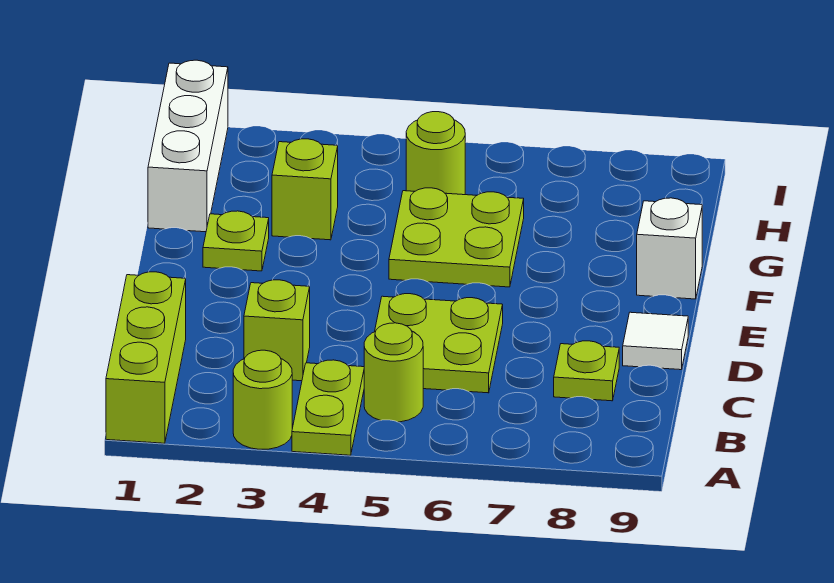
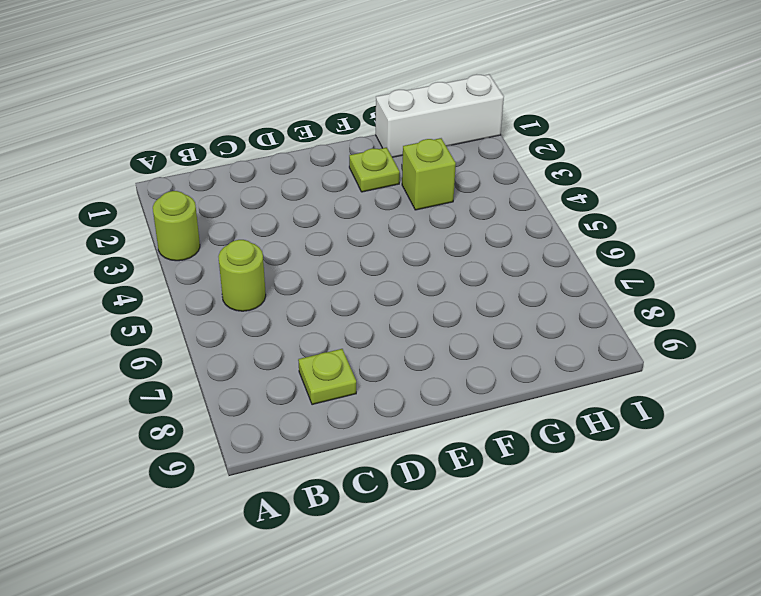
none -> lime 1x3 brick [106,272,186,443]
none -> lime 1x2 plate [292,360,364,455]
none -> lime 1x1 brick [244,280,310,381]

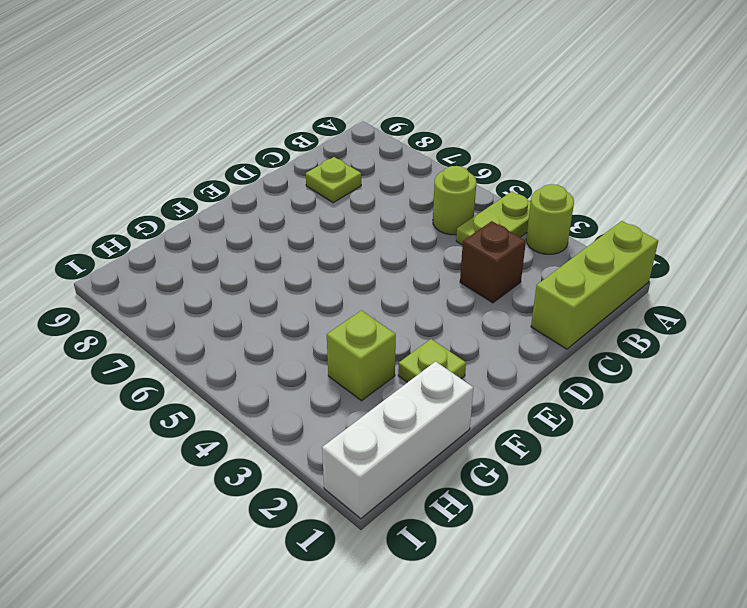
brown 1x1 brick [460,221,526,303] -> lime 1x1 brick [244,280,310,381]
none -> lime 2x2 plate [375,294,503,393]
none -> white 1x1 tile [623,312,688,370]
none -> lime 2x2 plate [389,188,524,287]

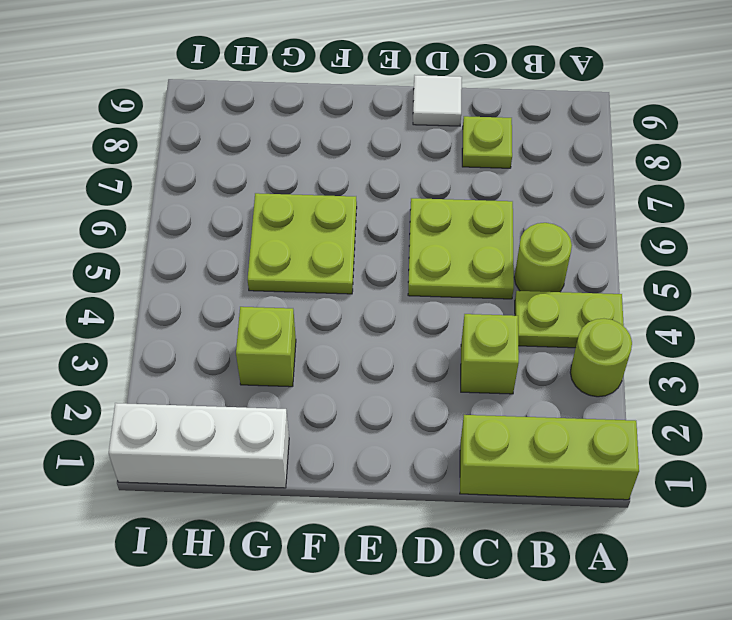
none -> lime 1x1 plate [203,211,269,271]
none -> white 1x1 brick [637,198,702,299]
none -> lime 1x1 round brick [406,112,465,195]

